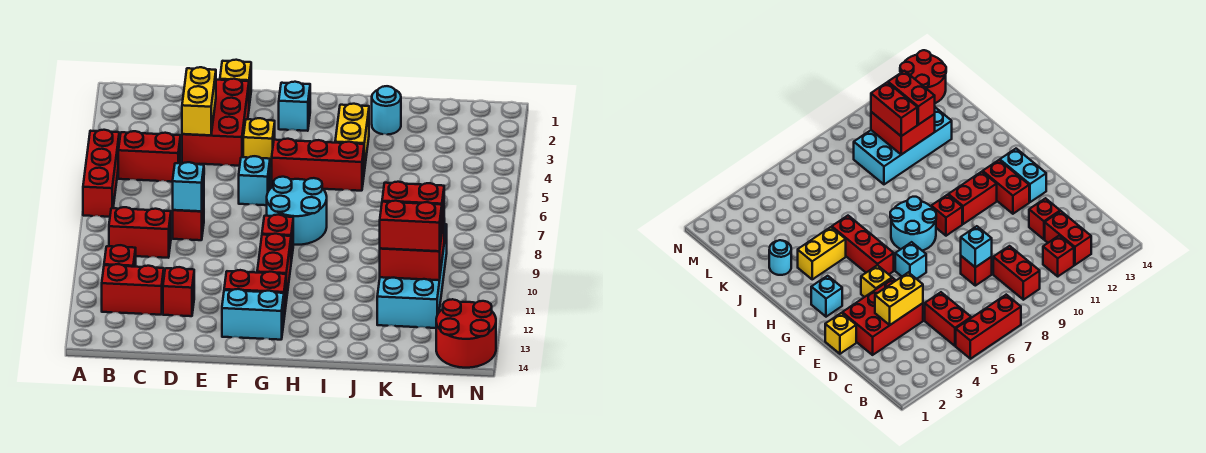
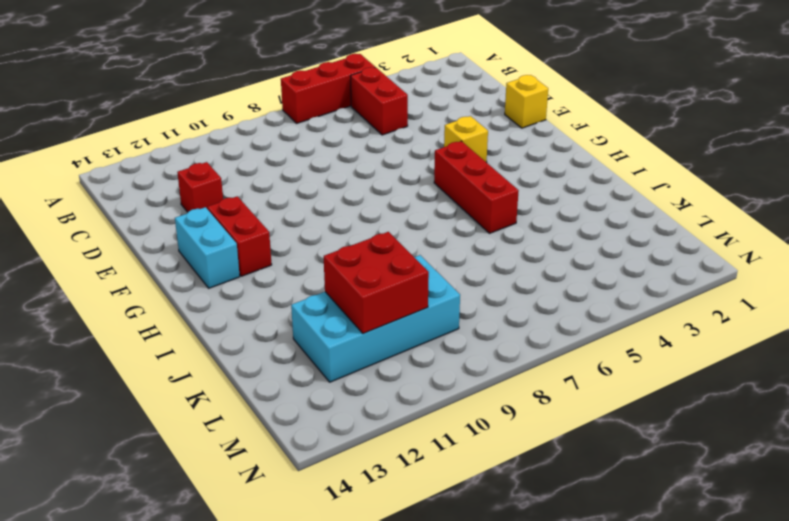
none -> red 1x2 brick [109,207,171,258]
none -> red 1x1 brick [104,245,136,267]
none -> red 1x2 brick [102,264,164,315]

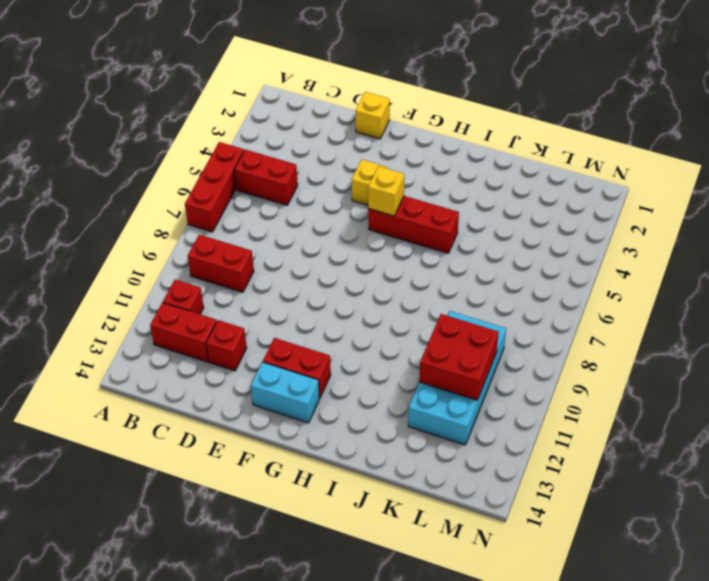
yellow 1x1 brick [368,166,404,216] -> none
none -> red 2x3 brick [182,79,249,166]
none -> red 1x1 brick [173,197,204,240]
none -> cyan 1x1 brick [239,156,270,205]

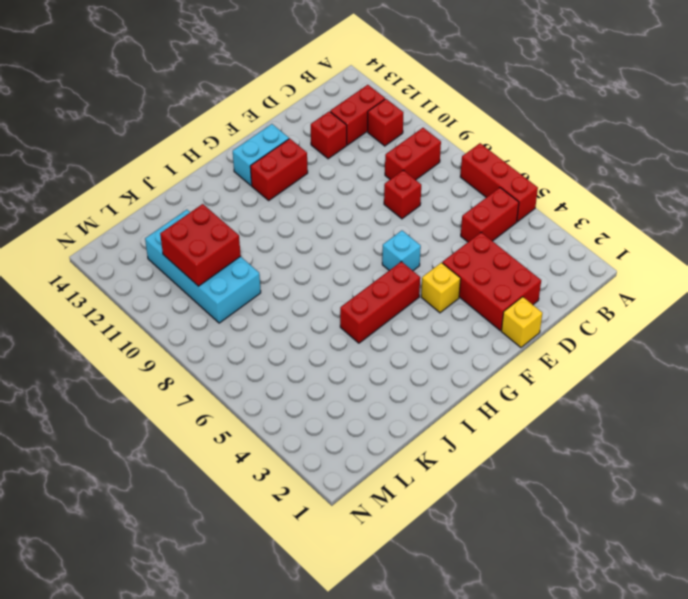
none -> cyan 1x1 brick [279,82,310,131]
none -> cyan 2x2 round brick [267,177,327,245]
none -> red 1x1 brick [262,215,293,261]

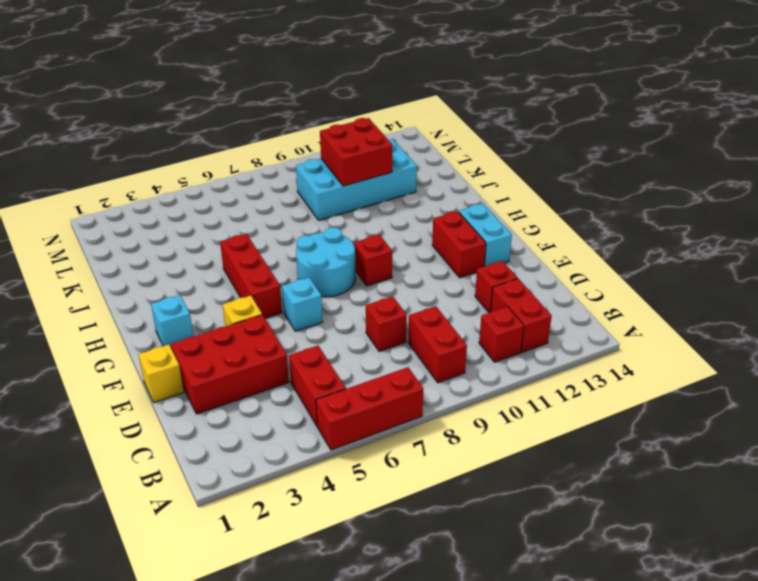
none -> red 1x2 brick [257,234,291,301]
none -> yellow 1x2 brick [335,104,369,171]
none -> cyan 1x1 round brick [372,86,401,135]

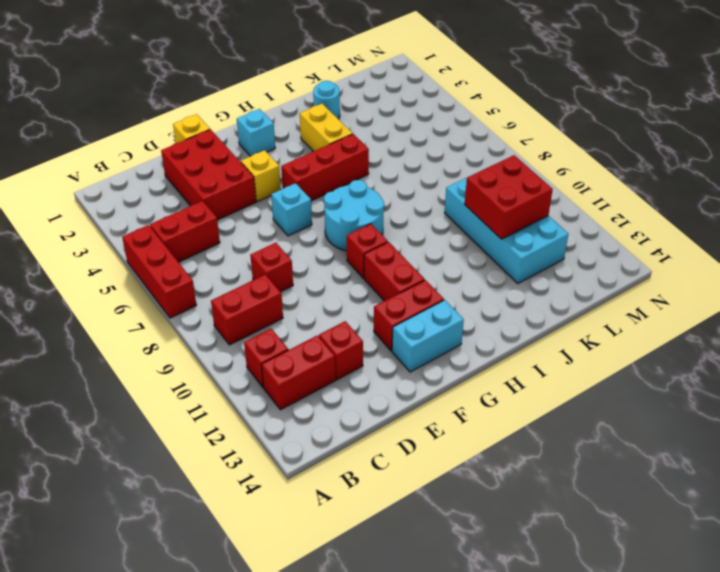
none -> red 2x2 round brick [436,299,496,368]
none -> yellow 1x2 brick [182,67,216,135]
none -> cyan 1x1 brick [173,162,204,211]

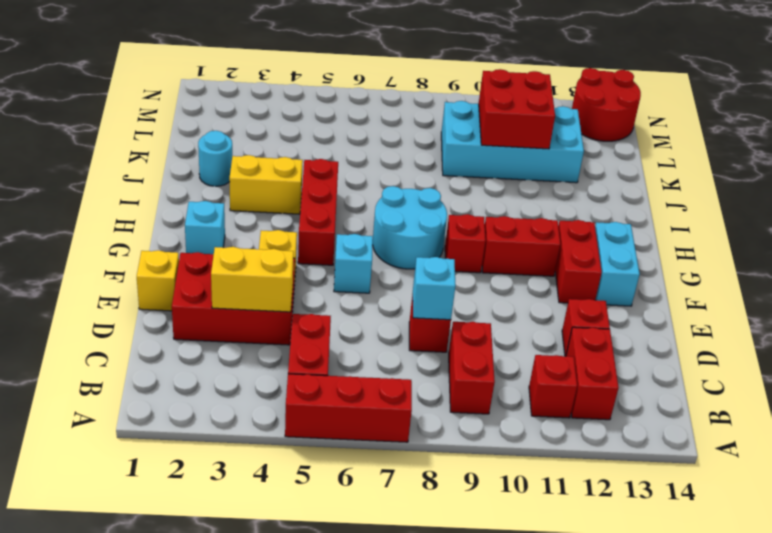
none -> red 1x2 brick [382,182,444,228]
none -> red 1x2 brick [380,201,442,251]

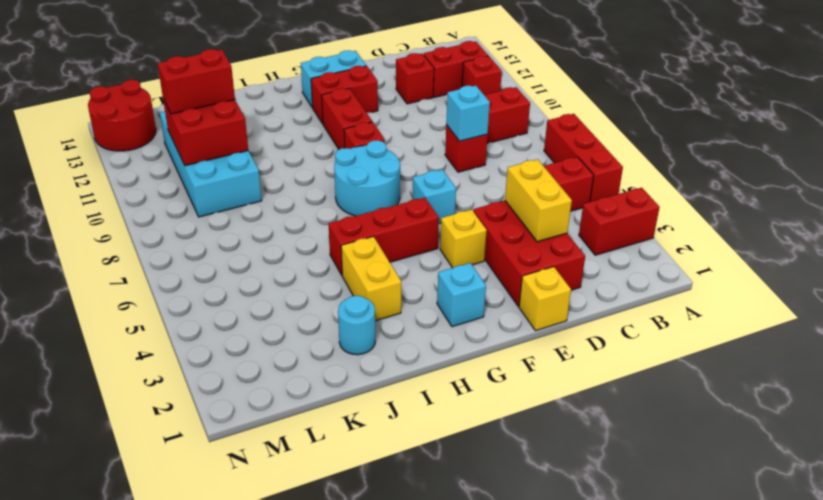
red 1x2 brick [579,188,660,255] -> red 1x2 brick moved to [382,182,444,228]

